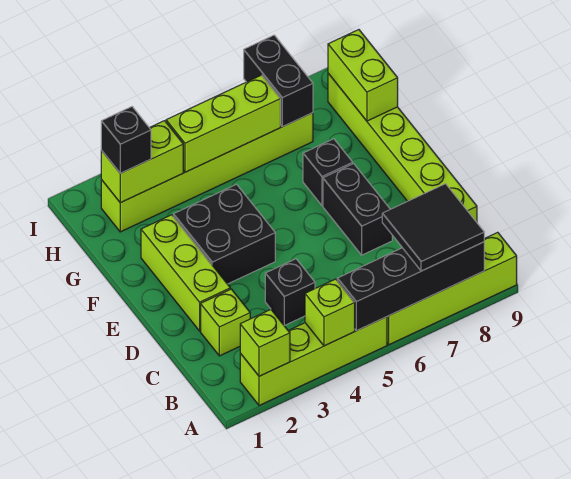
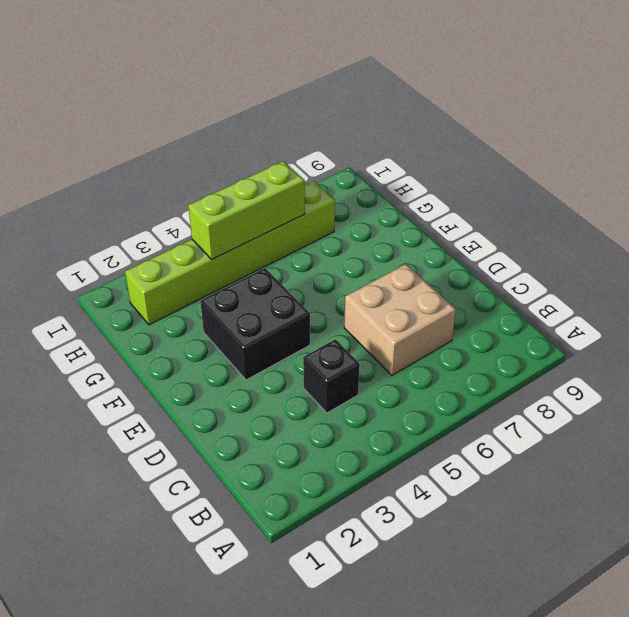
tan 2x2 brick [344,264,456,375] -> black 1x2 brick [323,164,392,255]
none -> lime 1x4 brick [240,317,387,406]
none -> lime 1x4 brick [387,232,517,345]
none -> lime 1x1 brick [201,289,250,356]

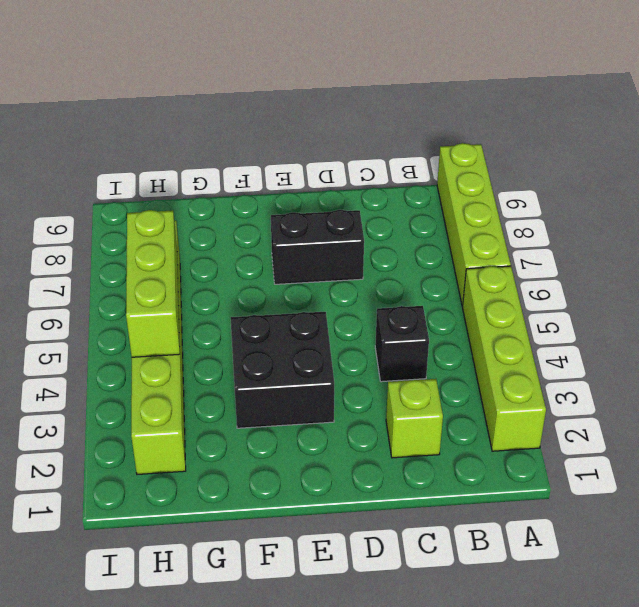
none -> lime 1x6 brick [328,73,477,222]
none -> lime 1x3 brick [141,215,230,331]
none -> black 1x1 brick [303,139,353,206]

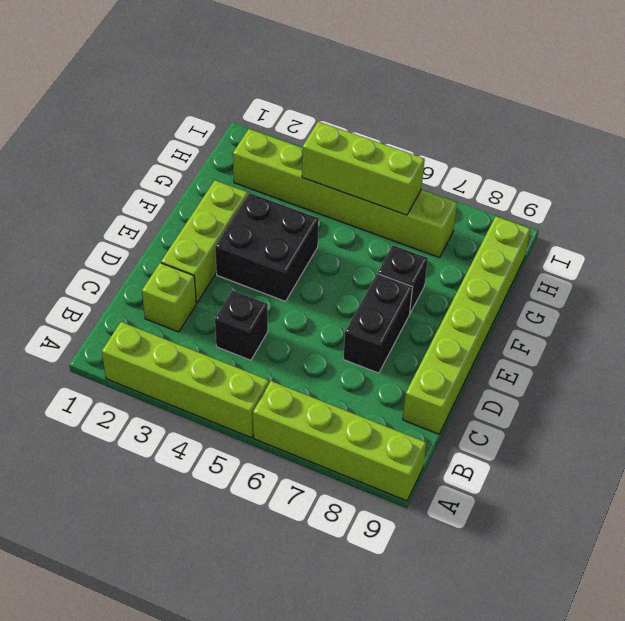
none -> lime 1x1 brick [240,310,290,376]
none -> lime 1x1 brick [305,279,355,346]
none -> black 1x4 brick [337,242,484,331]

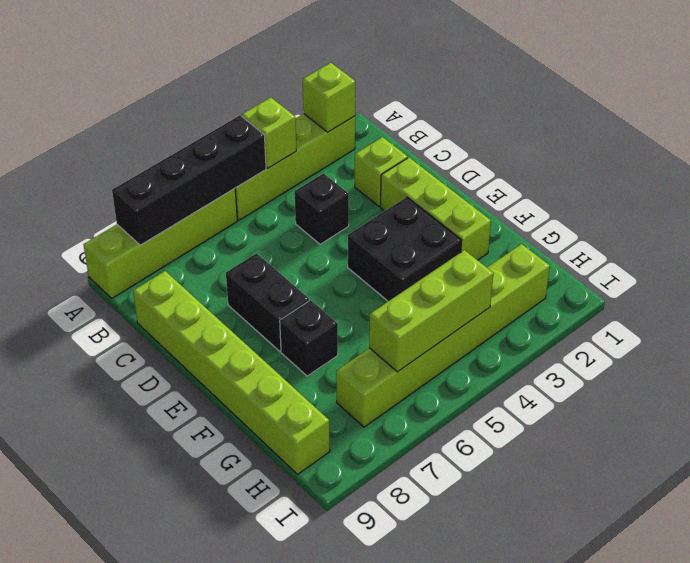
none -> lime 1x2 brick [328,30,398,121]
none -> lime 1x2 brick [101,121,183,203]
none -> black 1x2 brick [244,35,313,127]

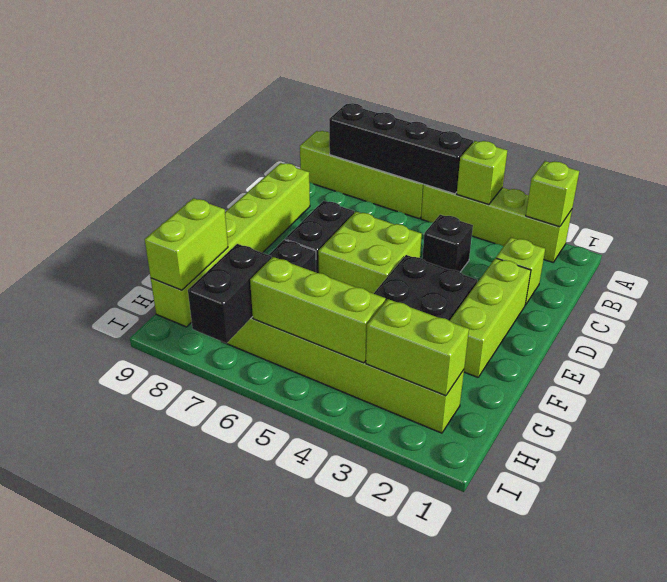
lime 2x2 brick [318,212,422,293] -> none
none -> black 2x2 tile [382,184,484,271]
none -> black 1x1 brick [101,107,151,173]

